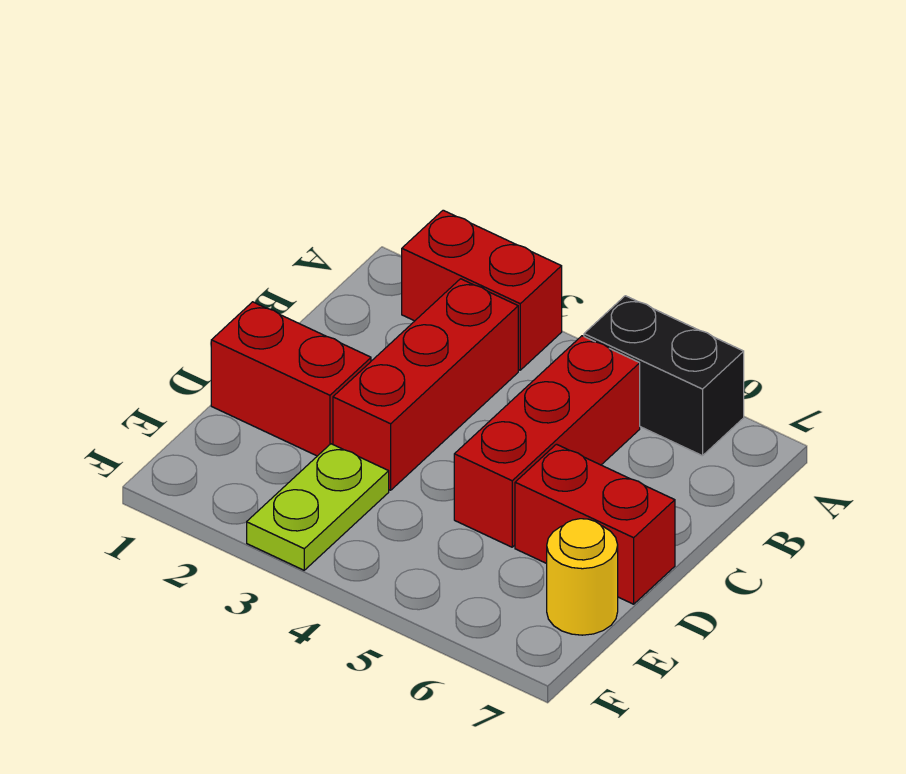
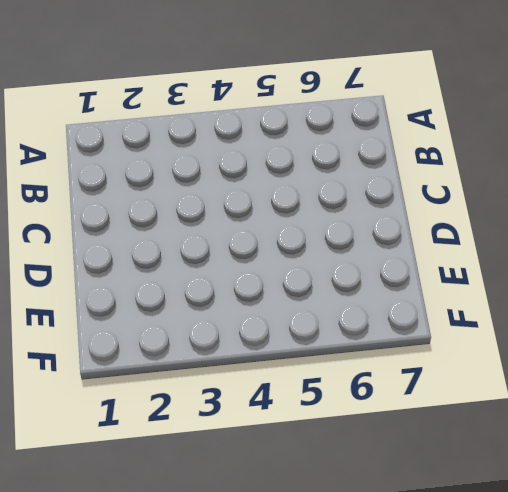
none -> red 1x2 brick [402,210,562,370]
none -> black 1x2 brick [584,296,744,456]

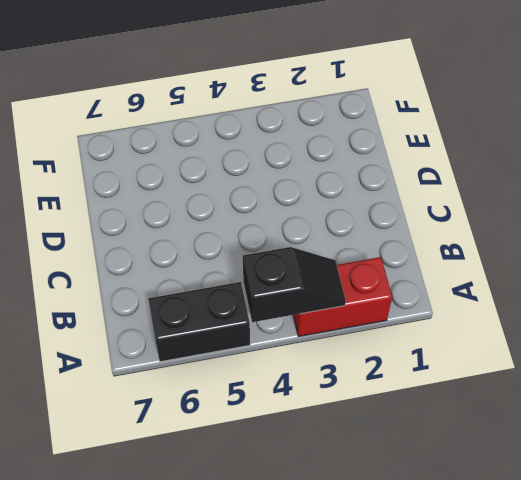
black 1x2 slope [243,247,346,322] -> none
none -> red 1x3 brick [333,279,518,490]
none -> red 1x3 brick [454,336,640,547]

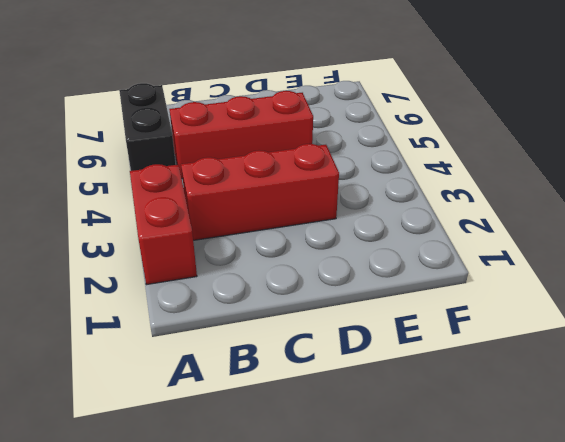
none -> red 1x2 brick [211,302,371,456]
none -> red 1x2 brick [515,444,675,604]

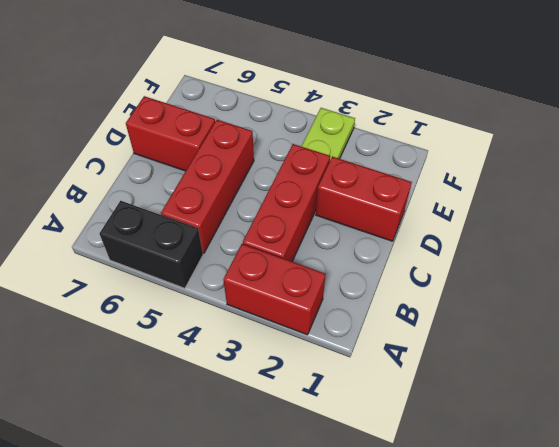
none -> yellow 1x1 round brick [547,519,618,635]

